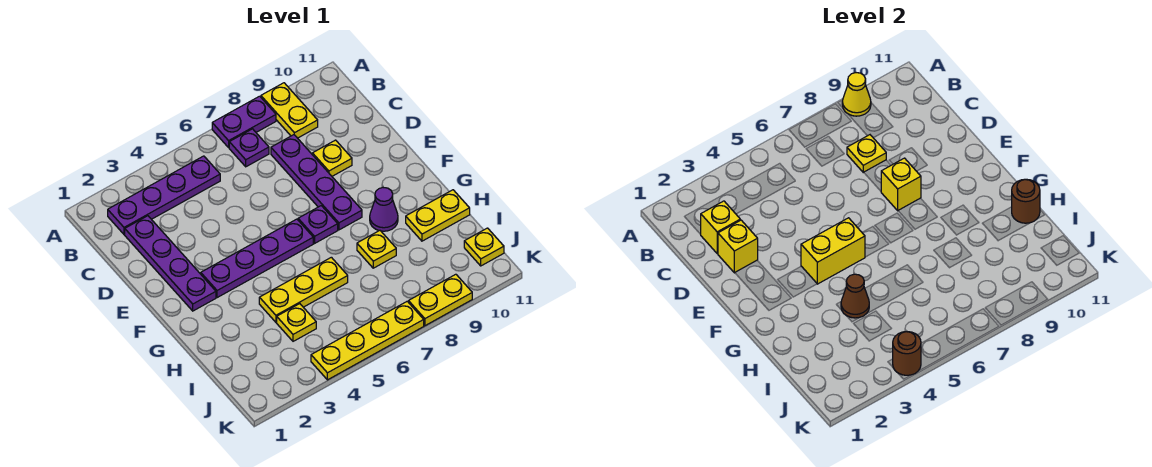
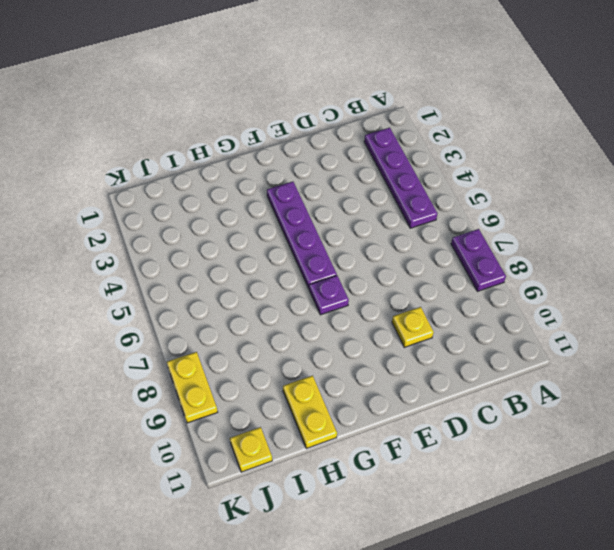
none -> yellow 1x2 plate [261,83,318,138]
none -> purple 1x1 plate [229,129,269,167]
none -> purple 1x4 plate [125,216,216,311]

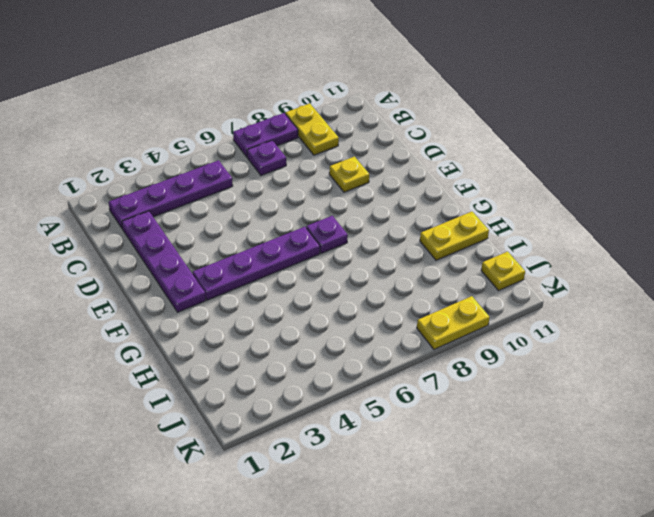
none -> purple 1x4 plate [271,135,362,230]
none -> purple 1x1 cone [370,187,398,231]
none -> yellow 1x3 plate [259,257,348,322]

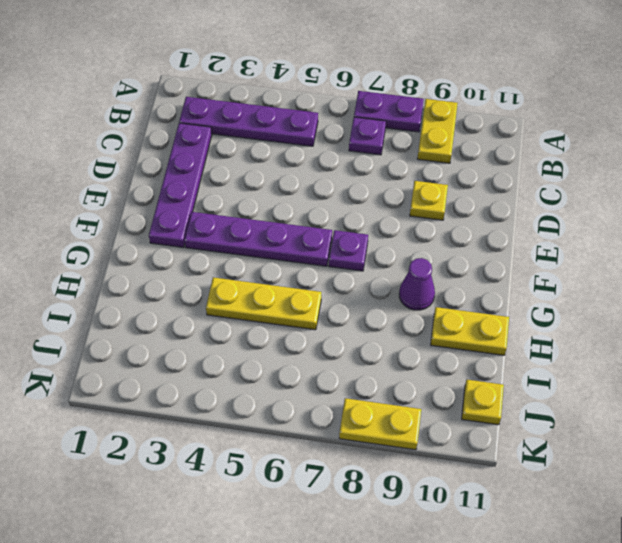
none -> purple 1x4 plate [271,135,362,230]
none -> yellow 1x1 plate [357,231,396,268]
none -> yellow 1x1 plate [277,304,316,341]

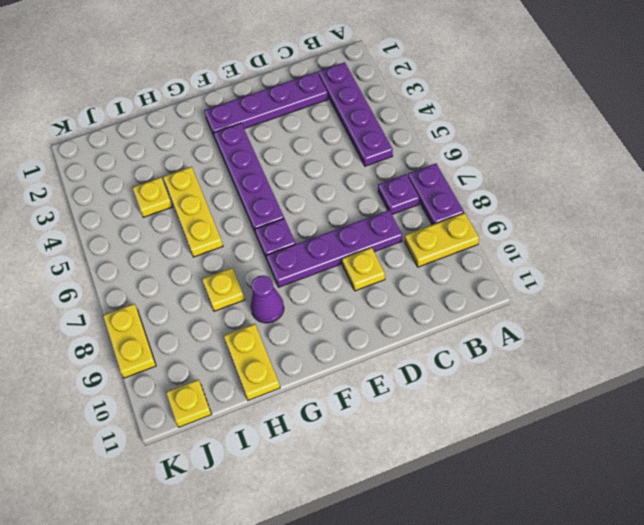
none -> yellow 1x4 plate [311,301,424,380]
none -> yellow 1x1 cone [842,73,871,116]
none -> yellow 1x1 brick [701,201,740,254]

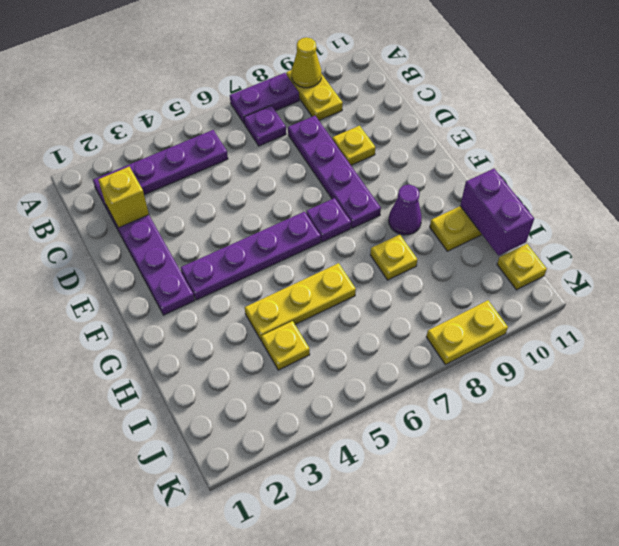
purple 1x2 brick [460,169,534,256] -> brown 1x1 round brick [1012,179,1040,223]
none -> yellow 1x4 plate [311,301,424,380]
none -> yellow 1x1 plate [847,135,886,173]
none -> yellow 1x1 brick [718,220,758,273]

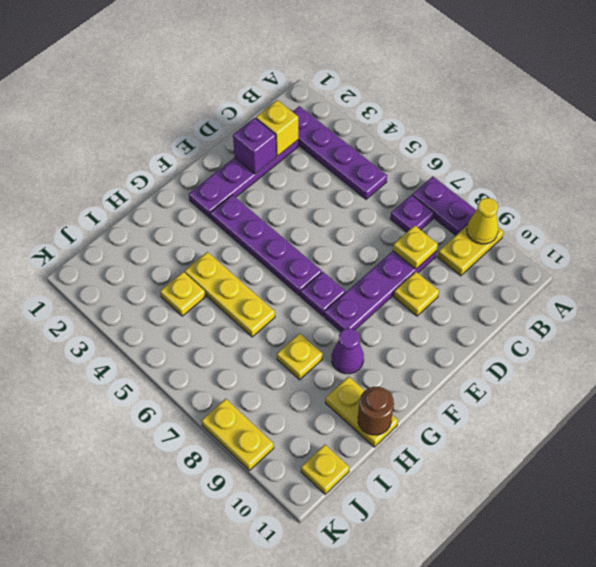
purple 1x1 brick [233,118,276,174] -> yellow 1x1 brick [718,220,758,273]
none -> yellow 1x4 plate [311,301,424,380]
none -> yellow 1x1 brick [881,158,921,211]
none -> yellow 1x2 brick [801,218,865,284]

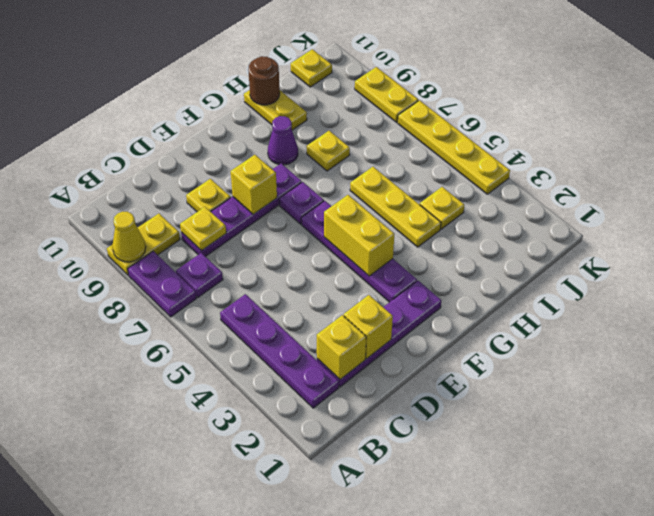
none -> brown 1x1 cone [841,274,869,318]
none -> brown 1x1 round brick [893,332,921,375]

